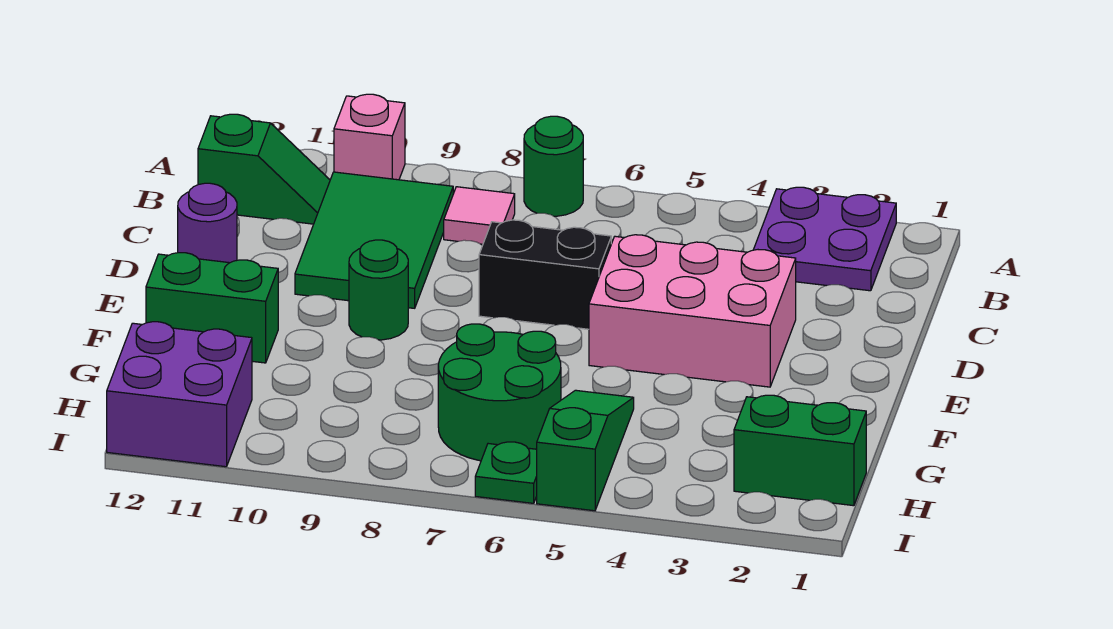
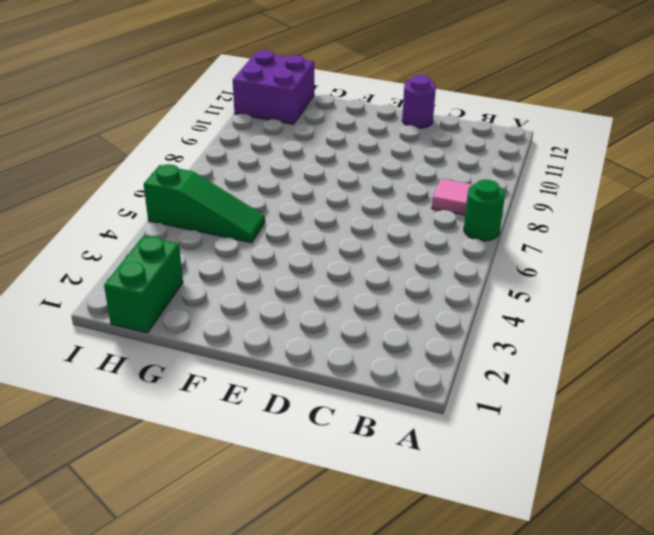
none -> purple 2x2 plate [754,187,896,291]
none -> pink 1x1 brick [334,94,405,180]
none -> green 2x3 tile [295,172,453,308]

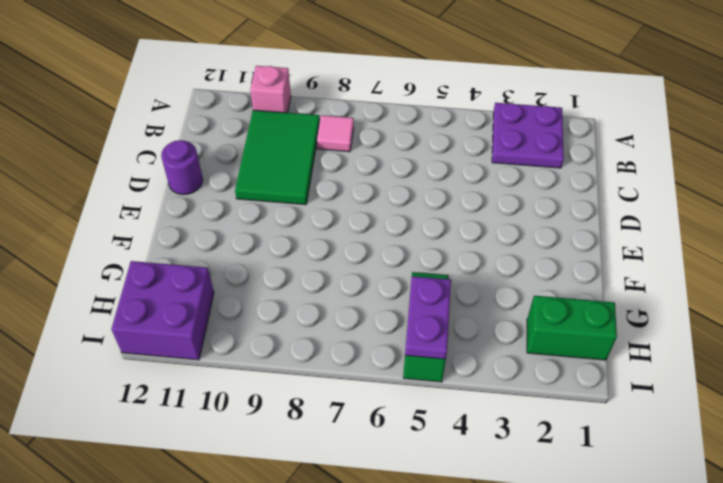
purple 1x2 plate [405,276,451,359] -> none
none -> green 1x1 round brick [524,116,583,216]
none -> green 1x2 slope [198,114,330,224]
none -> pink 2x3 brick [589,235,796,387]

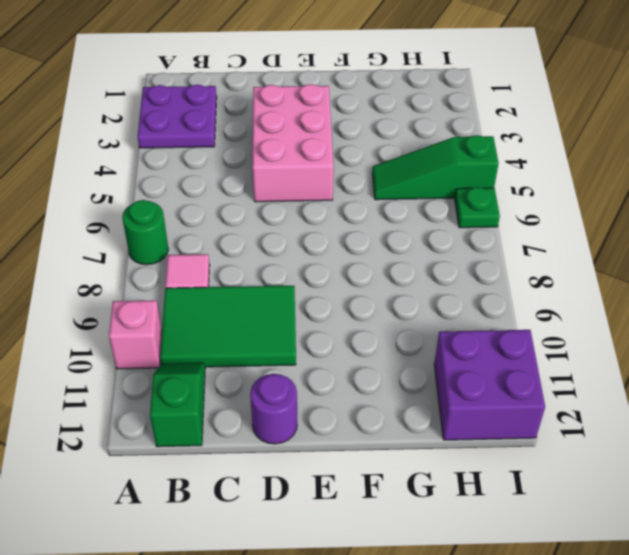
none -> black 1x2 brick [479,220,611,329]
none -> green 1x1 round brick [349,240,408,340]
none -> green 1x2 brick [146,253,278,363]

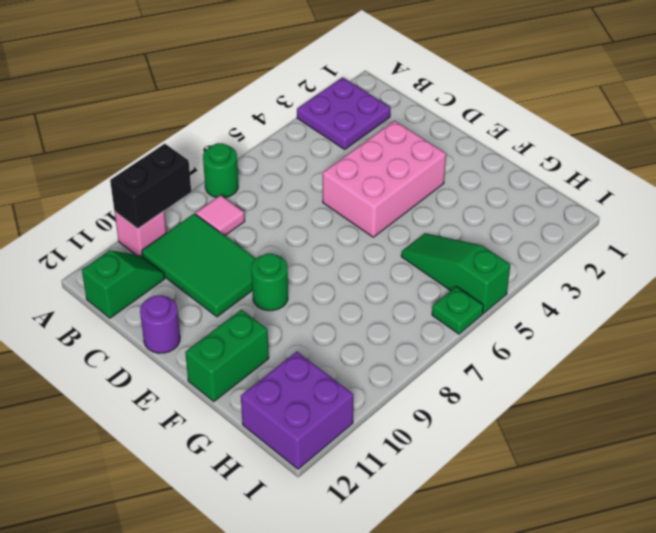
black 1x2 brick [110,144,191,229] -> black 1x2 brick moved to [479,220,611,329]
none -> green 2x2 round brick [438,324,561,461]
none -> green 1x2 brick [734,395,866,506]

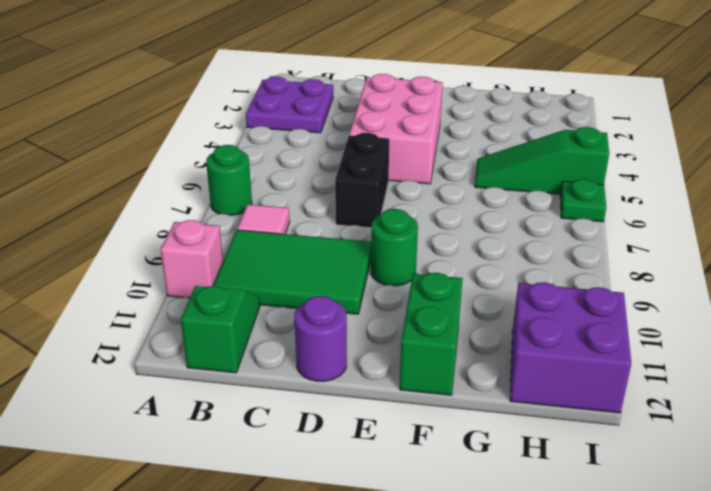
none -> green 2x2 round brick [438,324,561,461]
none -> green 1x2 brick [734,395,866,506]

